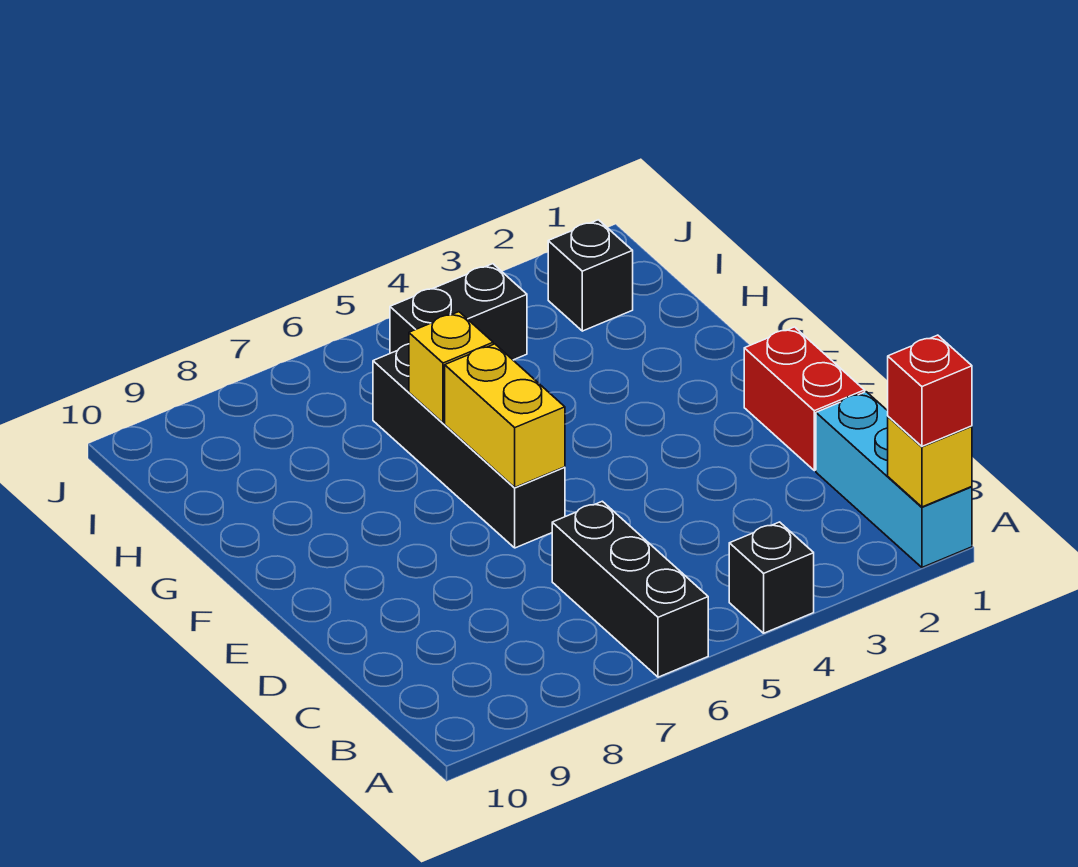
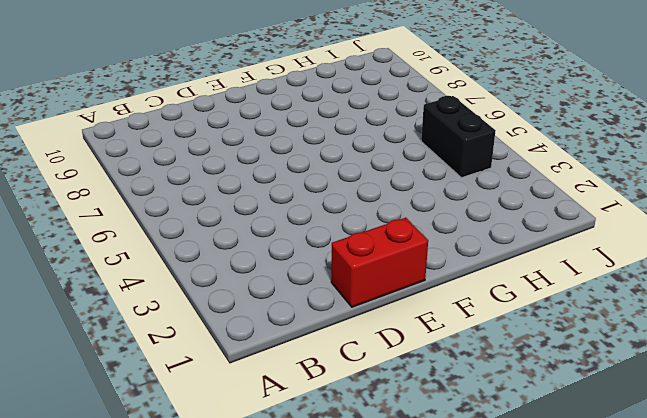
none -> cyan 1x3 brick [816,392,972,567]
none -> black 1x1 brick [729,522,814,633]

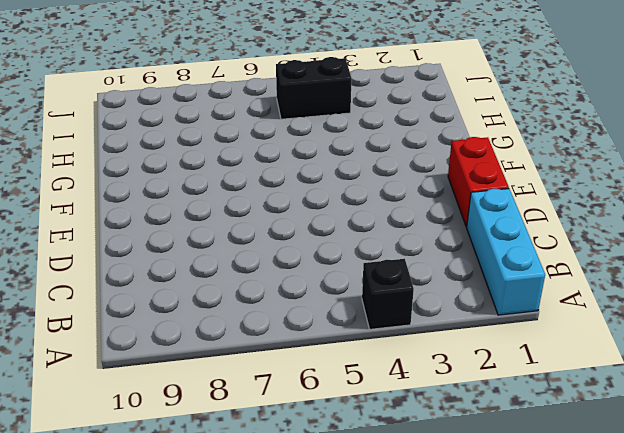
none -> black 1x3 brick [552,501,708,677]
none -> black 1x4 brick [373,344,565,548]

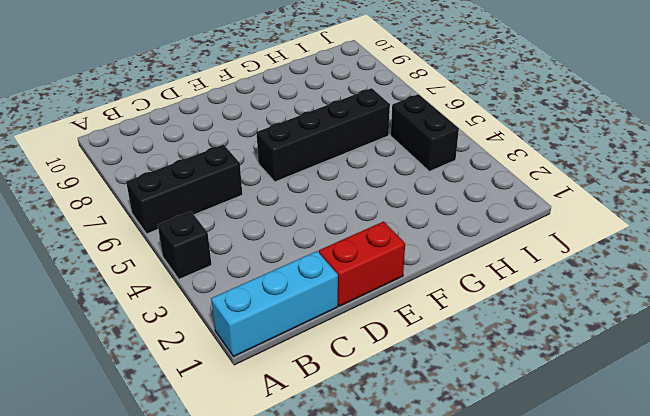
none -> black 1x1 brick [548,220,633,331]
none -> yellow 1x1 brick [888,417,972,507]

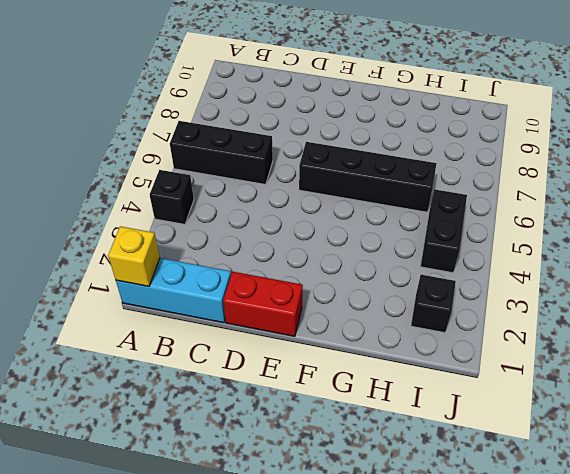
none -> yellow 1x2 brick [445,344,565,487]
none -> yellow 1x1 brick [409,312,493,423]

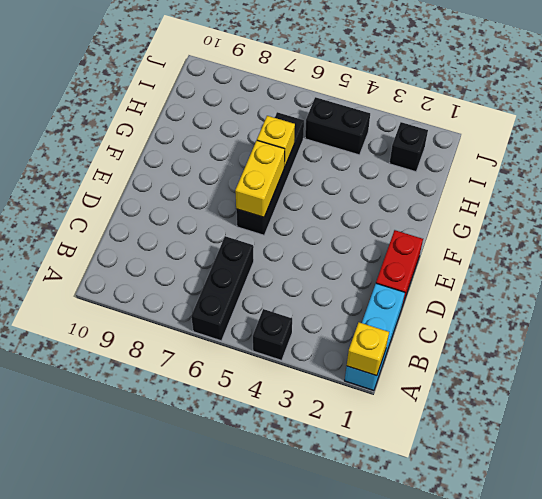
none -> red 1x1 brick [888,335,972,446]

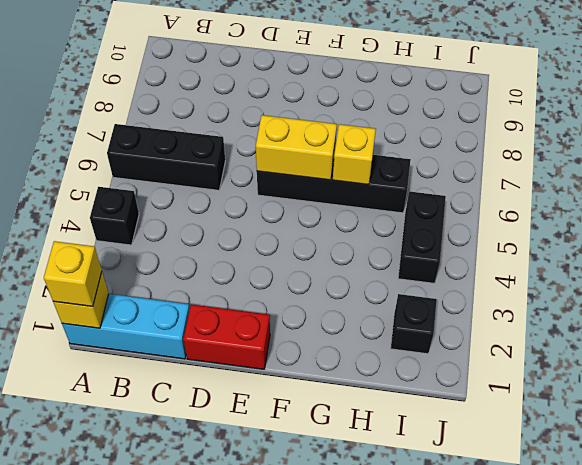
yellow 1x1 brick [44,241,102,306] -> red 1x1 brick [888,335,972,446]

